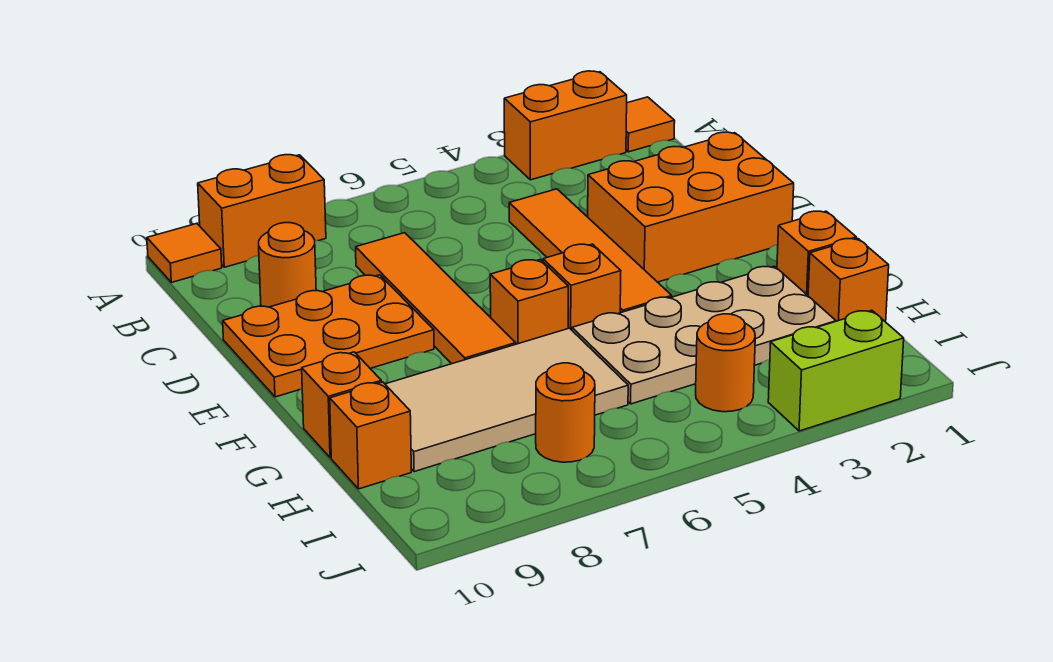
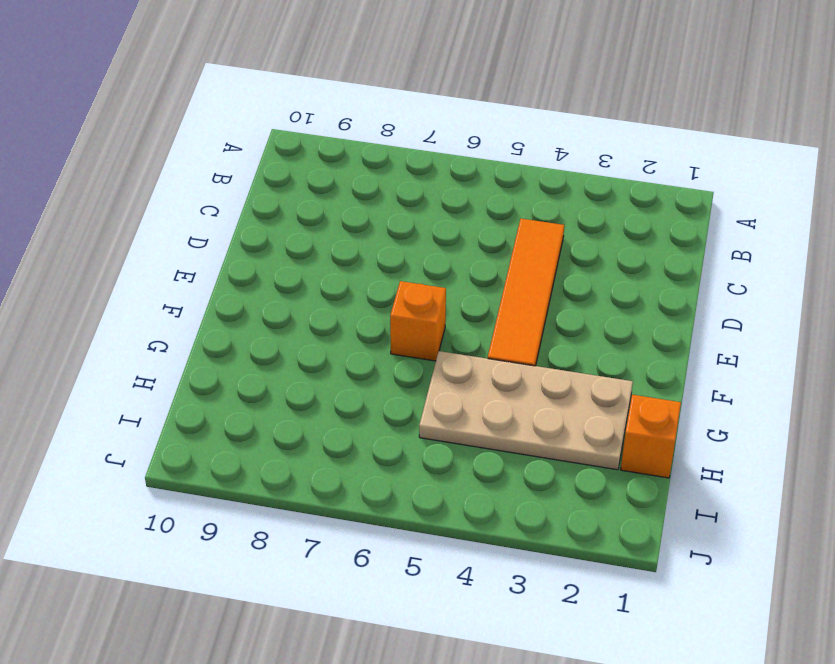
none -> orange 1x1 tile [626,97,675,152]
none -> orange 1x2 brick [504,71,627,180]
none -> orange 1x2 brick [198,155,326,267]

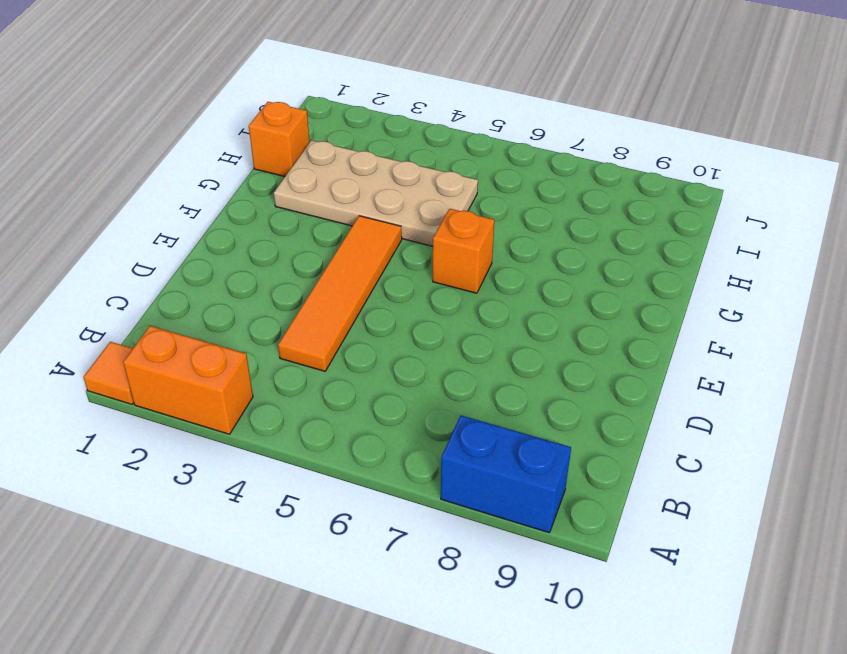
blue 1x2 brick [441,415,571,533] -> orange 1x2 brick [198,155,326,267]
none -> orange 1x1 tile [147,224,222,282]
none -> orange 1x4 tile [356,233,516,364]
none -> orange 1x1 round brick [259,223,316,307]

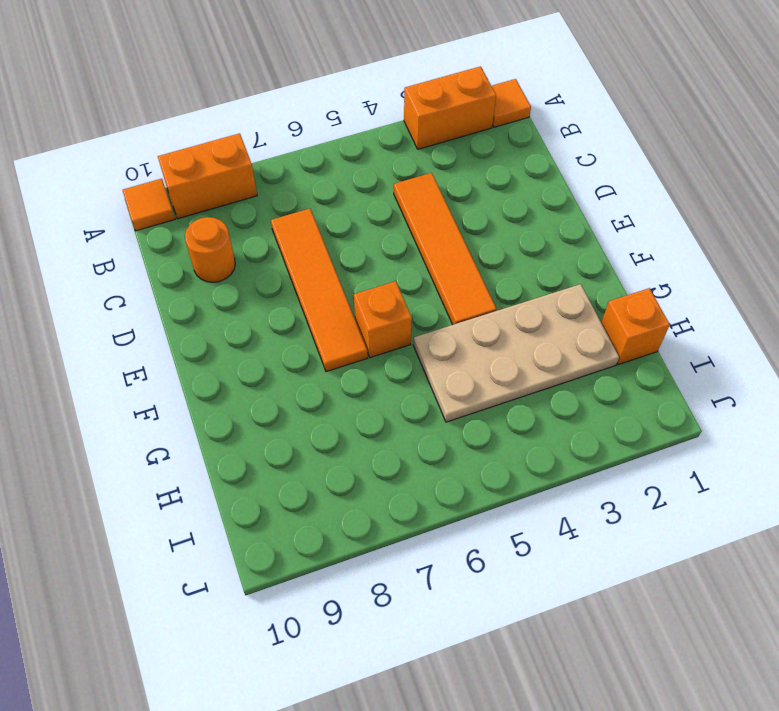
none -> orange 2x3 brick [588,132,794,282]
none -> orange 2x3 plate [223,275,434,397]
none -> orange 1x1 brick [543,244,621,330]

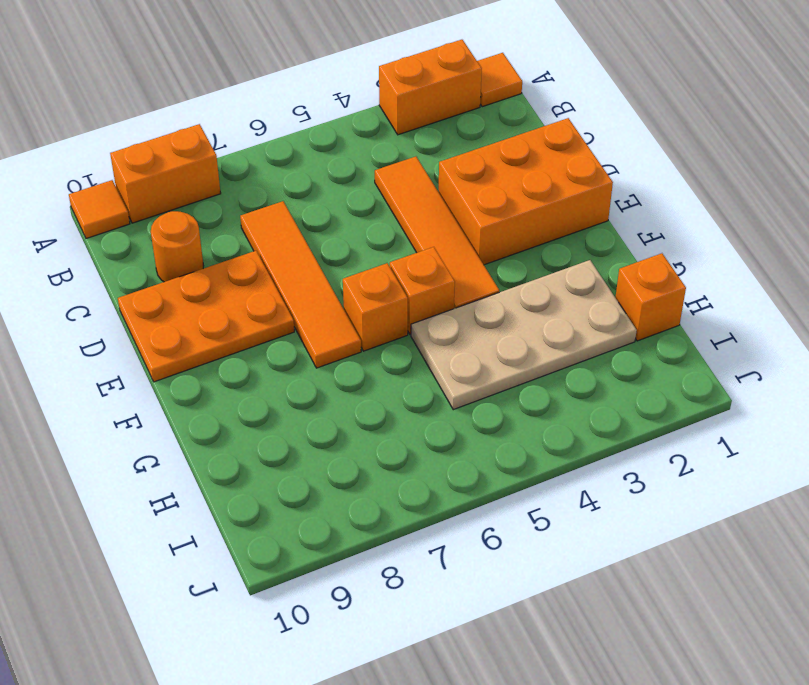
none -> orange 1x1 brick [777,211,856,295]
none -> tan 2x4 tile [385,328,628,472]
none -> orange 1x1 brick [302,352,381,458]

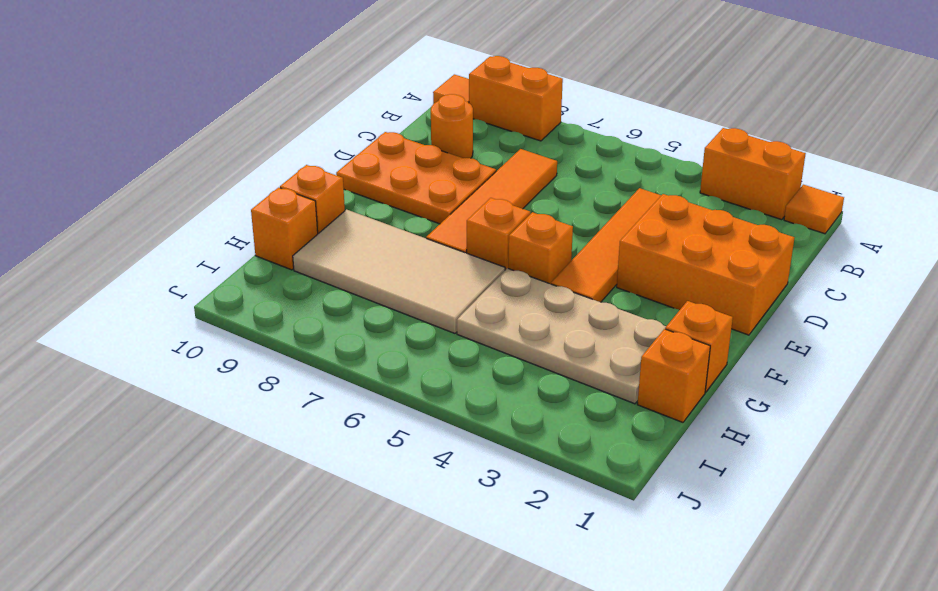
none -> orange 1x1 round brick [696,314,755,412]
none -> orange 1x1 round brick [536,363,595,462]
none -> lime 1x2 brick [768,310,904,431]

